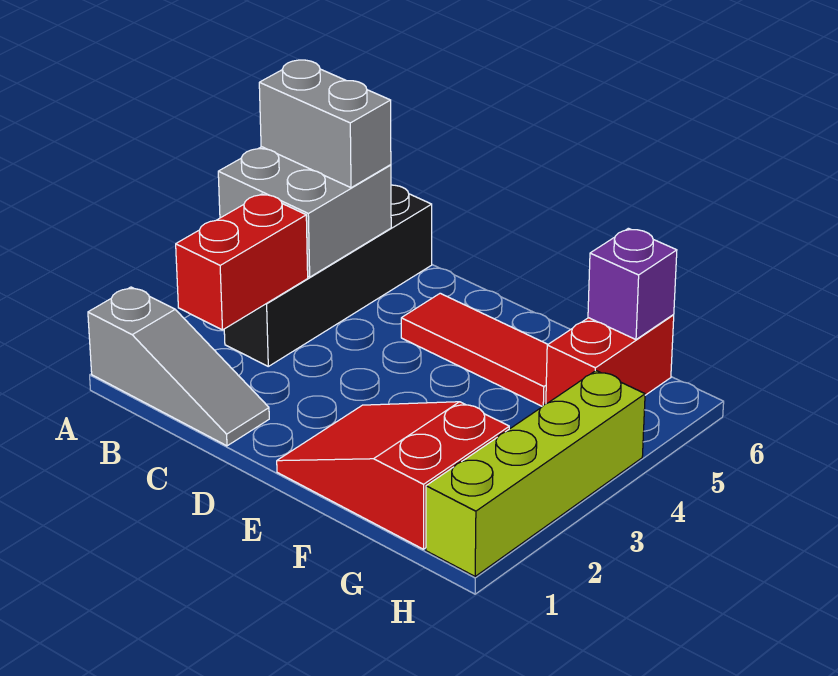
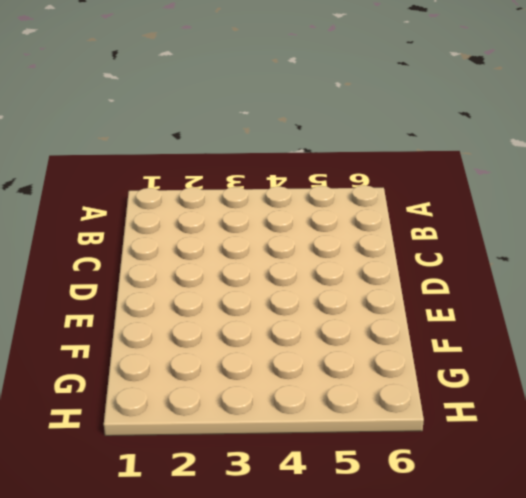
none -> grey 1x3 slope [88,287,269,446]
none -> black 1x4 brick [224,185,432,366]

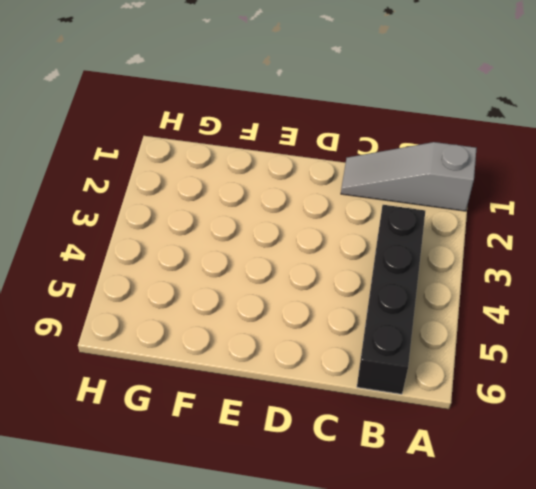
none -> red 1x3 tile [401,293,548,406]
none -> red 2x3 slope [277,402,509,549]

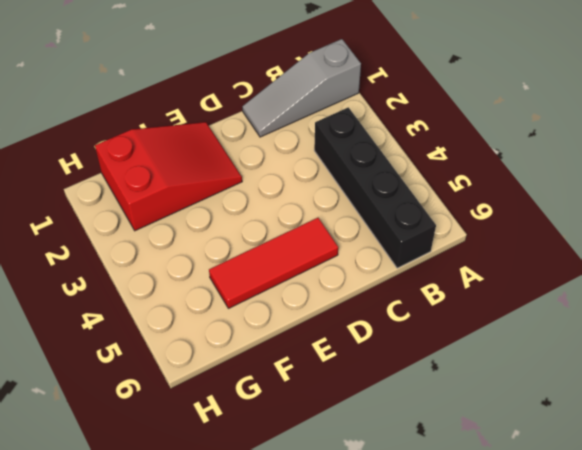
none -> red 1x2 brick [546,315,674,404]
none -> lime 1x4 brick [426,371,645,576]

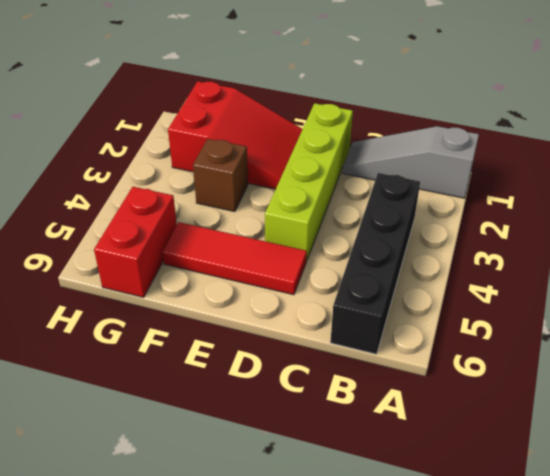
lime 1x4 brick [265,103,353,261] -> lime 1x4 brick moved to [426,371,645,576]
brown 1x1 brick [193,139,248,212] -> none
none -> grey 2x2 brick [218,147,391,277]
none -> red 1x2 brick [176,194,308,330]

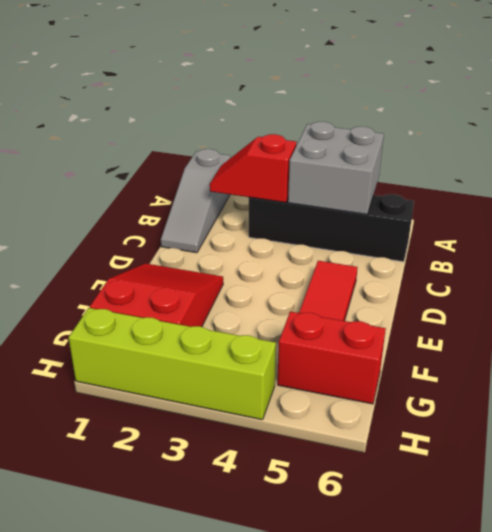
red 1x2 slope [210,134,297,203] -> red 1x2 brick [176,194,308,330]
none -> purple 1x1 brick [588,228,677,340]
none -> grey 1x2 brick [259,60,391,188]

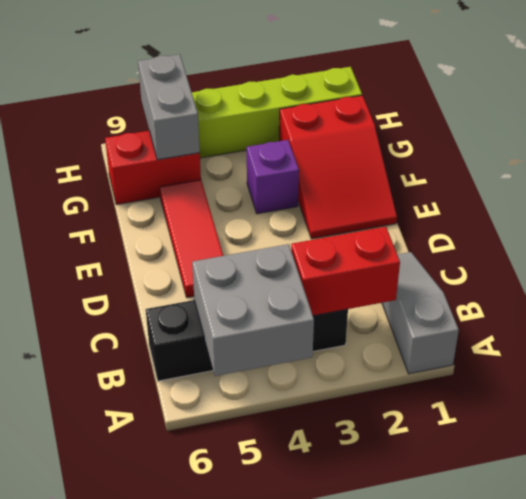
purple 1x1 brick [247,140,299,214] -> purple 1x1 brick moved to [588,228,677,340]
grey 1x2 brick [138,54,200,160] -> grey 1x2 brick moved to [259,60,391,188]

